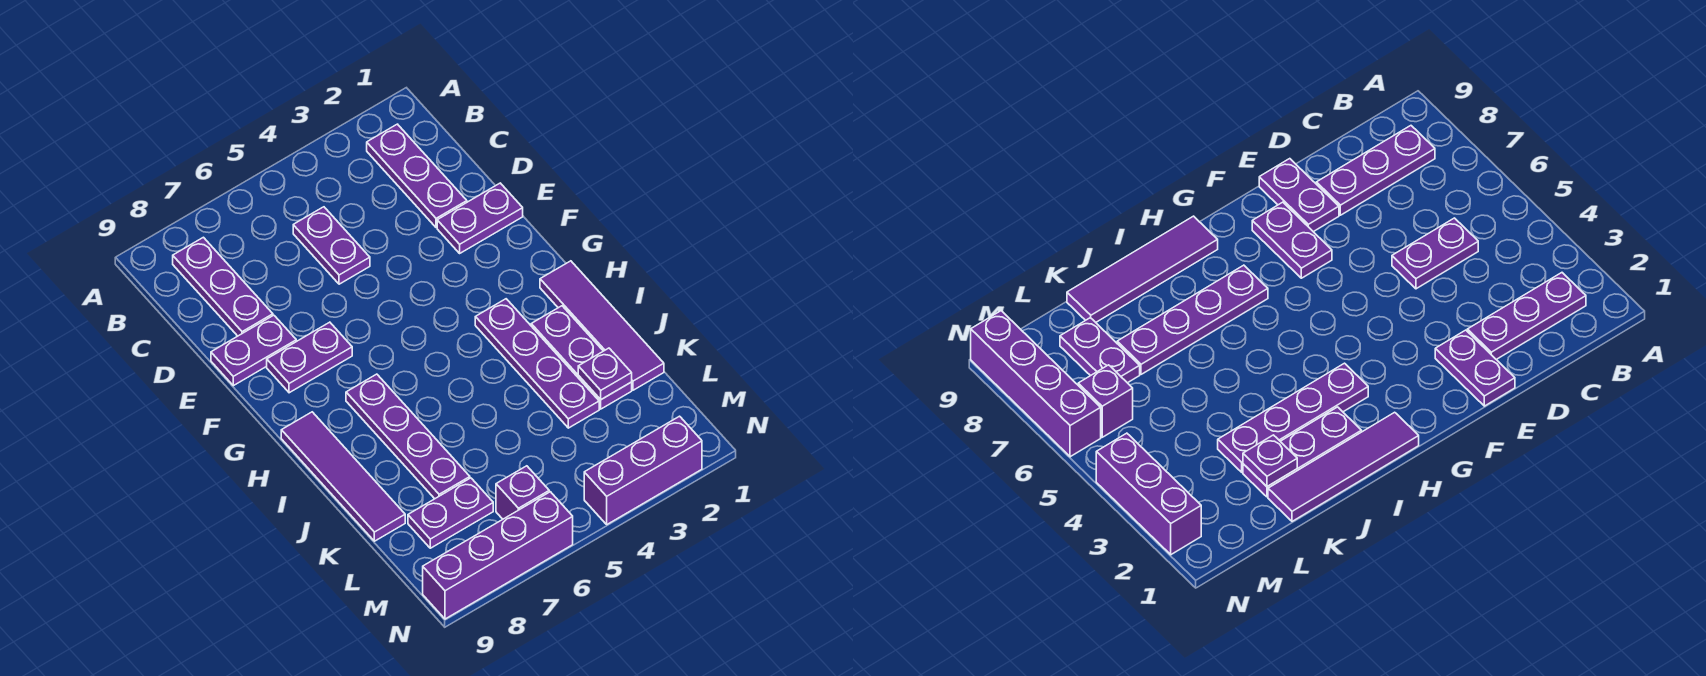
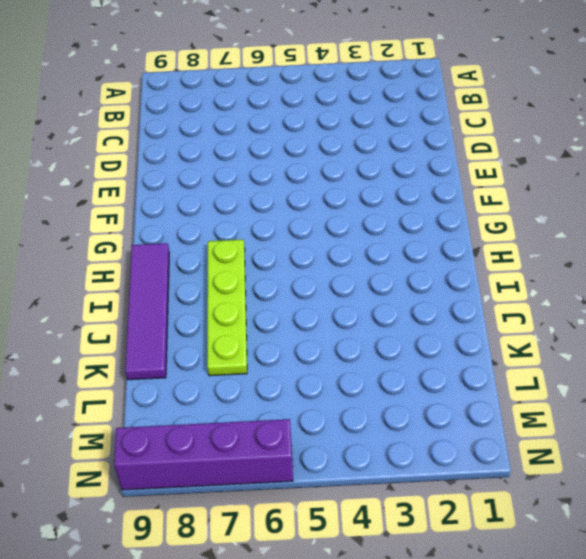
lime 1x4 plate [207,240,247,376] -> purple 1x4 plate [346,374,470,499]
none -> purple 1x3 plate [367,124,467,228]
none -> purple 1x3 plate [173,237,273,336]
none -> purple 1x2 plate [293,207,370,284]

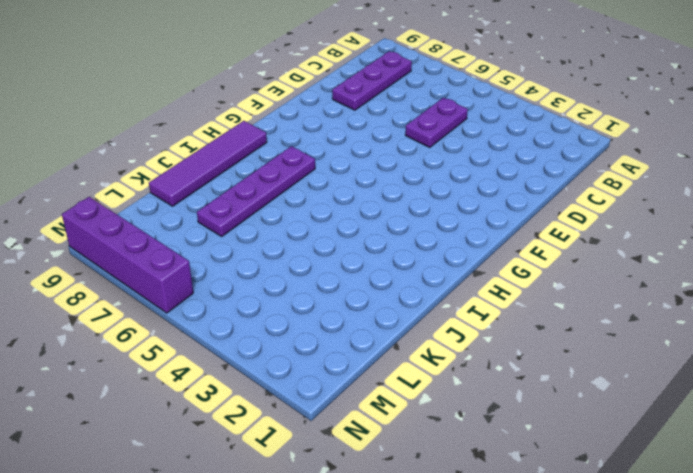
none -> purple 1x3 plate [367,124,467,228]
none -> purple 1x2 plate [437,183,523,253]
none -> purple 1x2 plate [211,315,296,386]

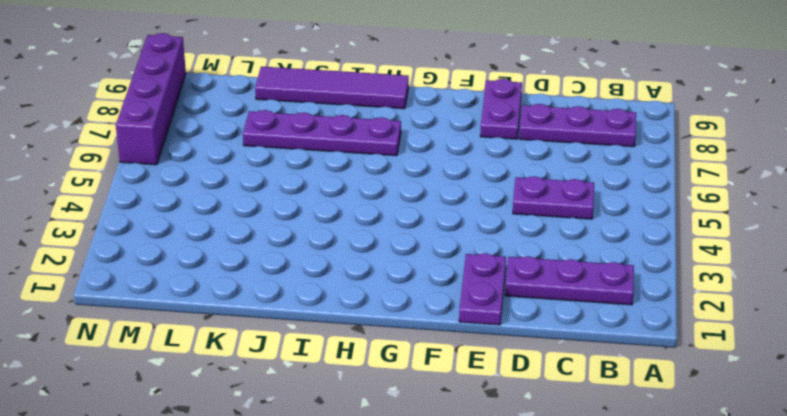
none -> purple 1x2 plate [267,322,352,393]
none -> purple 1x4 tile [540,261,664,390]
none -> purple 1x4 plate [475,299,599,428]

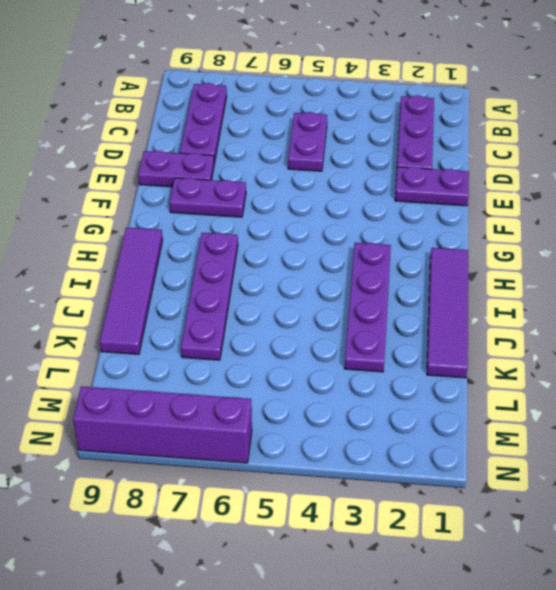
none -> purple 1x3 plate [531,306,632,409]
none -> purple 1x2 plate [408,478,493,548]
none -> purple 1x1 brick [496,466,549,519]

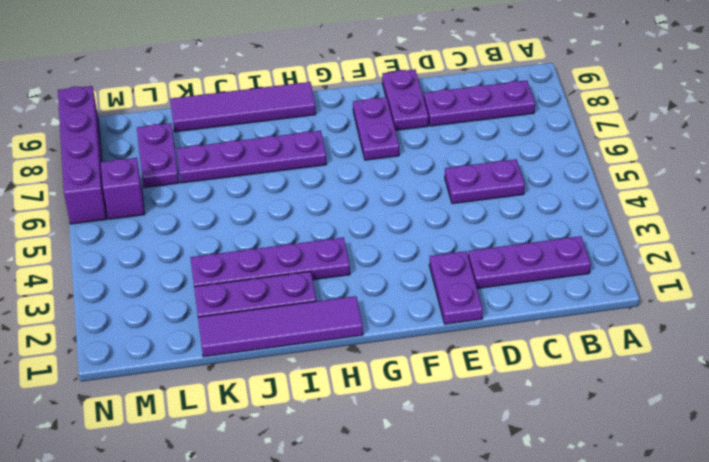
none -> purple 1x3 brick [584,416,702,524]
none -> purple 1x1 plate [578,348,632,400]

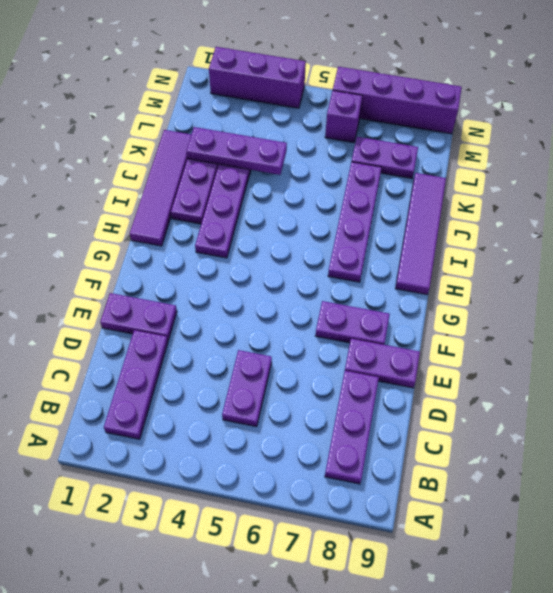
purple 1x3 plate [186,127,287,175] -> purple 1x1 plate [578,348,632,400]

